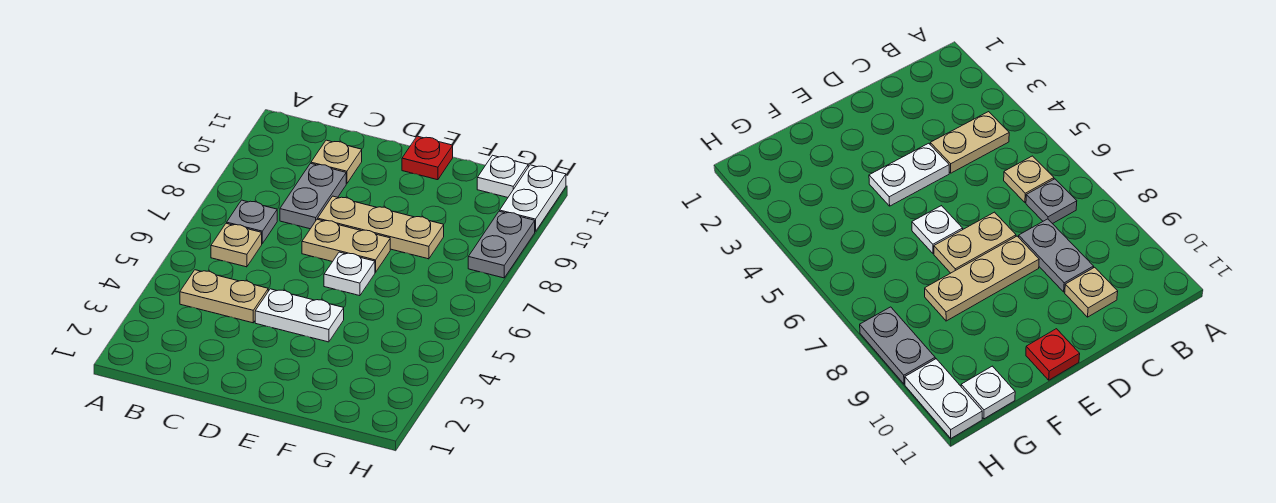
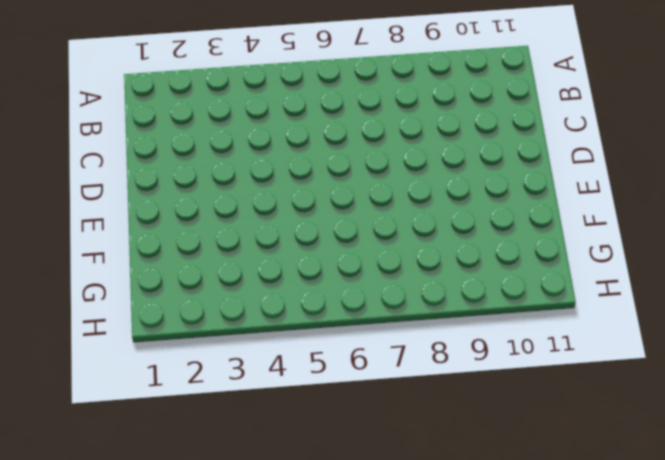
none -> tan 1x2 plate [180,270,268,323]
none -> tan 1x1 plate [211,223,262,267]
none -> grey 1x1 plate [227,200,277,243]

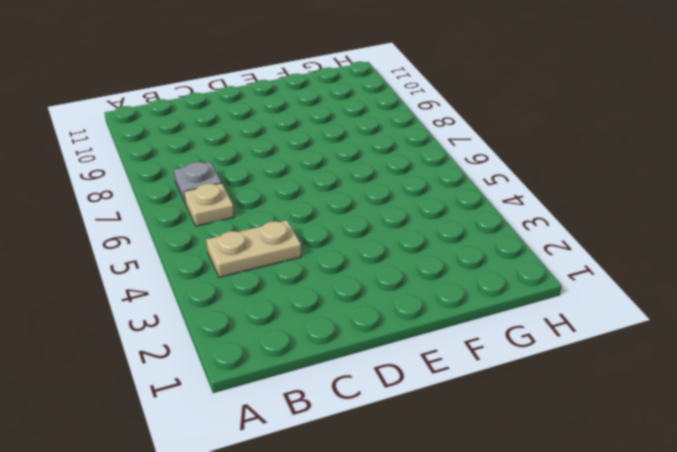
none -> grey 1x2 plate [280,163,346,229]
none -> tan 1x1 plate [311,140,362,184]
none -> white 1x2 plate [255,289,344,342]

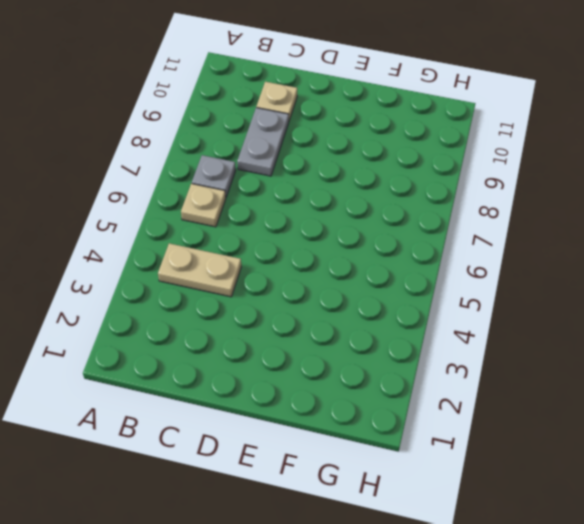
none -> white 1x2 plate [255,289,344,342]
none -> tan 1x2 plate [302,219,390,272]
none -> tan 1x3 plate [318,196,444,259]

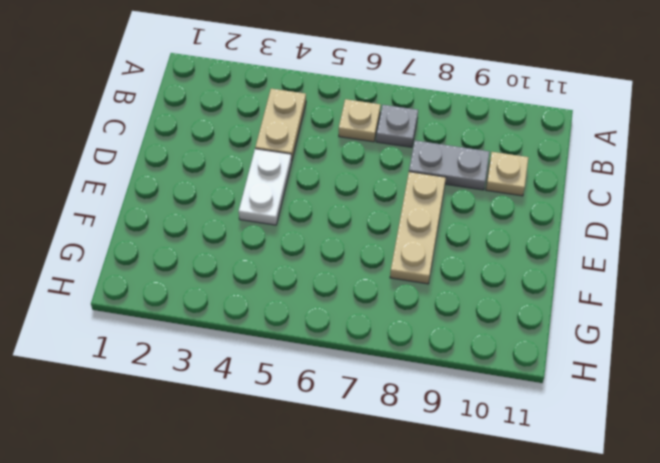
none -> tan 1x2 plate [302,219,390,272]
none -> white 1x1 plate [324,252,375,296]
none -> red 1x1 plate [402,136,453,180]

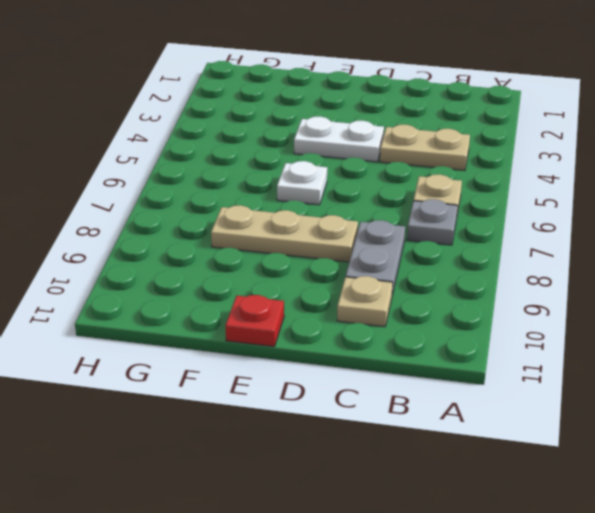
none -> tan 1x2 plate [302,219,390,272]
none -> white 1x1 plate [477,155,528,197]
none -> grey 1x2 plate [468,211,535,278]

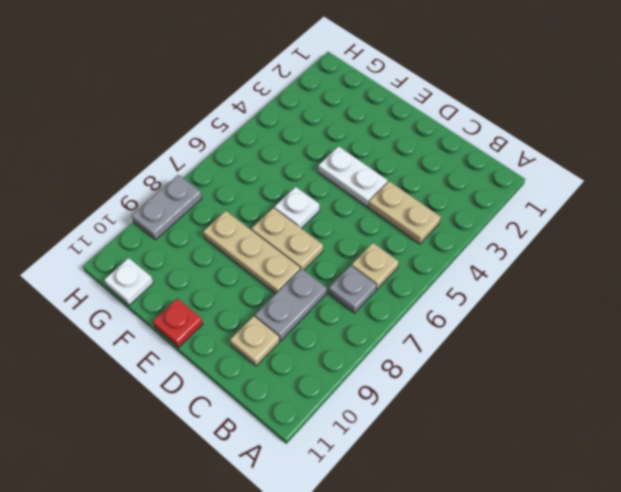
none -> white 1x2 plate [500,165,566,232]

